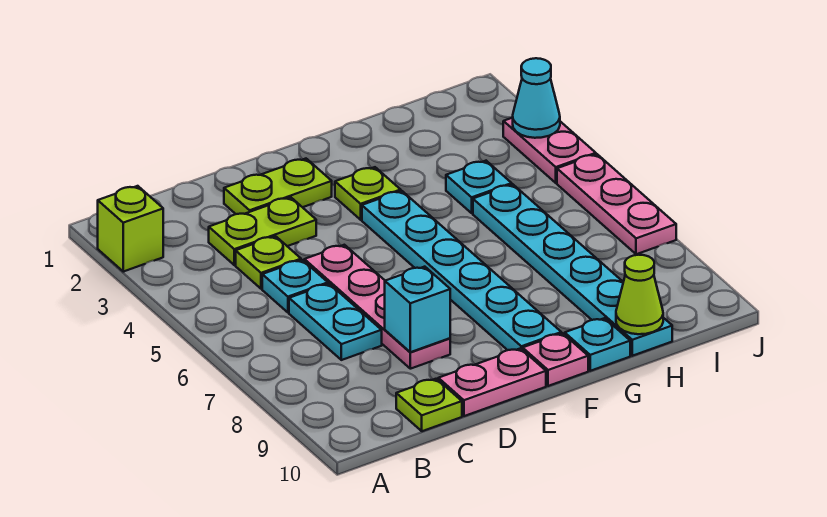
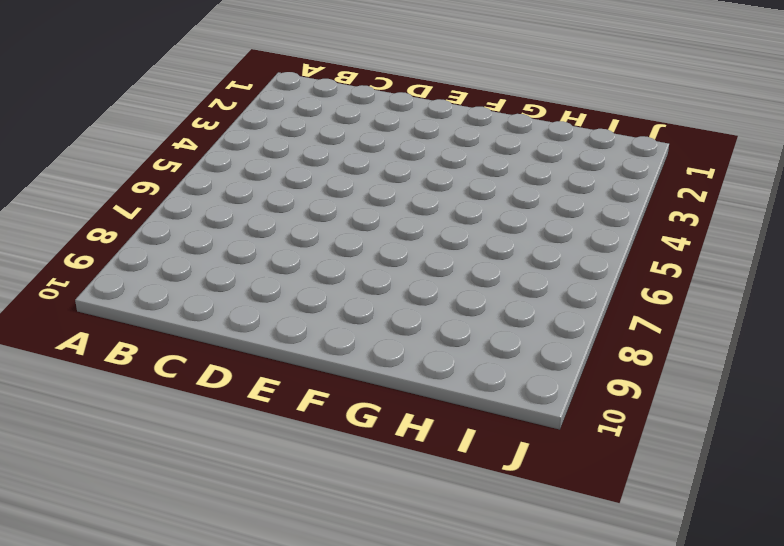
none -> lime 1x1 brick [98,186,163,272]
none -> lime 1x2 plate [209,197,316,265]
none -> lime 1x1 plate [236,236,301,289]

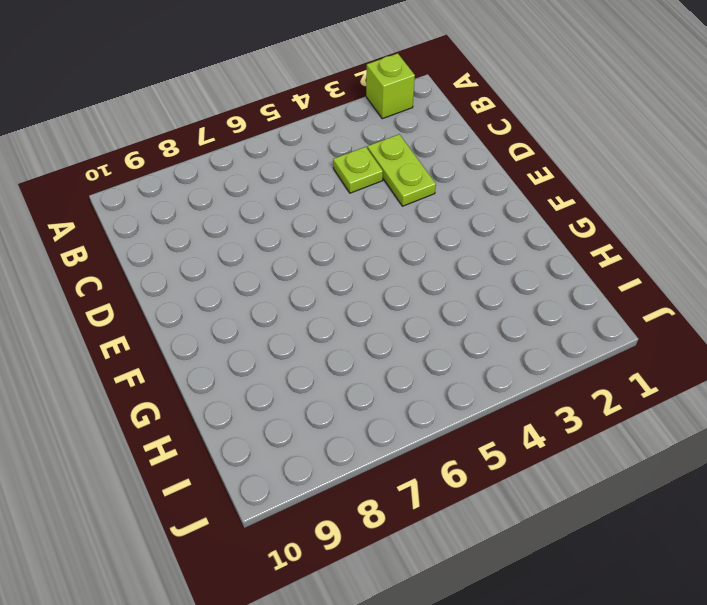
none -> cyan 1x1 plate [262,260,328,313]
none -> cyan 1x2 plate [289,284,382,360]
none -> lime 1x1 plate [396,379,462,431]

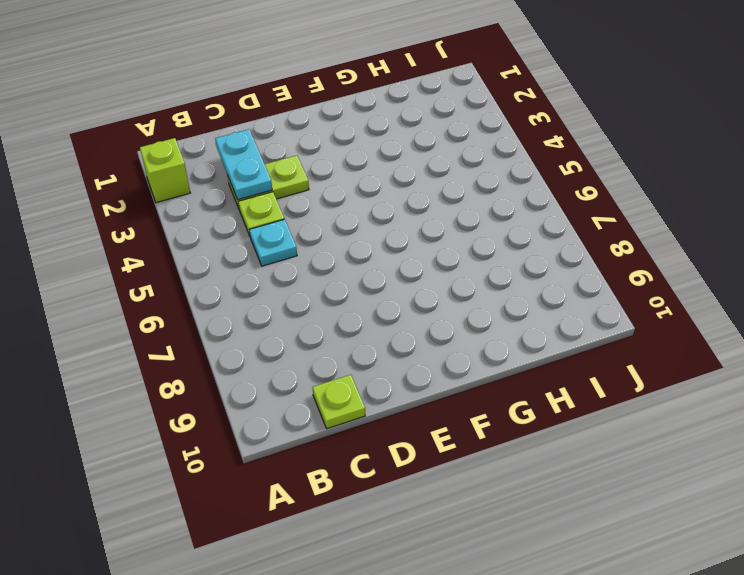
cyan 1x2 plate [215,129,272,200] -> cyan 1x2 plate moved to [289,284,382,360]
none -> lime 1x2 plate [224,159,332,214]
none -> pink 1x4 plate [304,245,450,369]
none -> pink 1x2 plate [438,348,546,416]

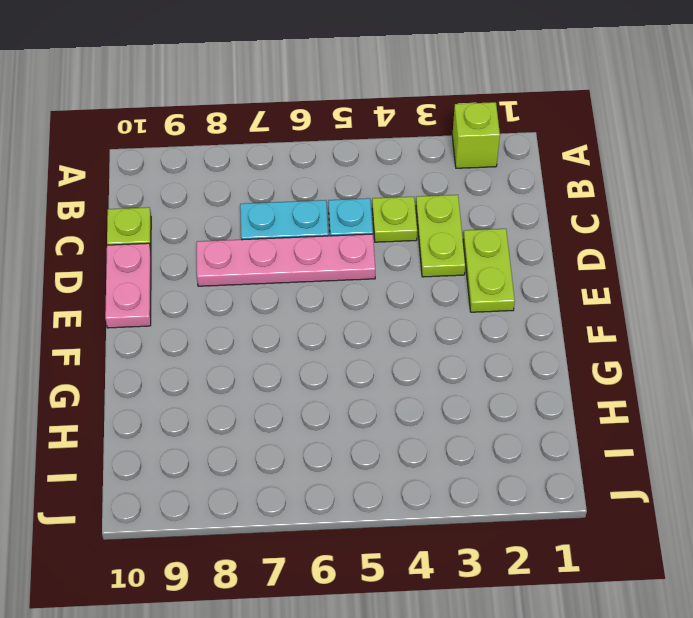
none -> lime 1x1 plate [335,167,401,220]
none -> cyan 1x6 plate [362,191,561,350]
none -> pink 1x1 plate [523,333,588,386]

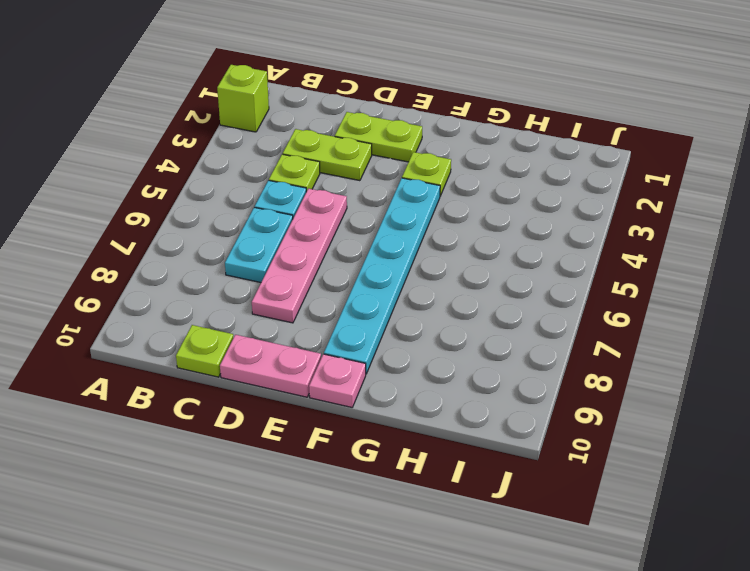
none -> cyan 1x1 plate [565,318,630,371]
none -> cyan 1x1 plate [446,161,512,213]
none -> cyan 1x6 plate [473,184,672,356]

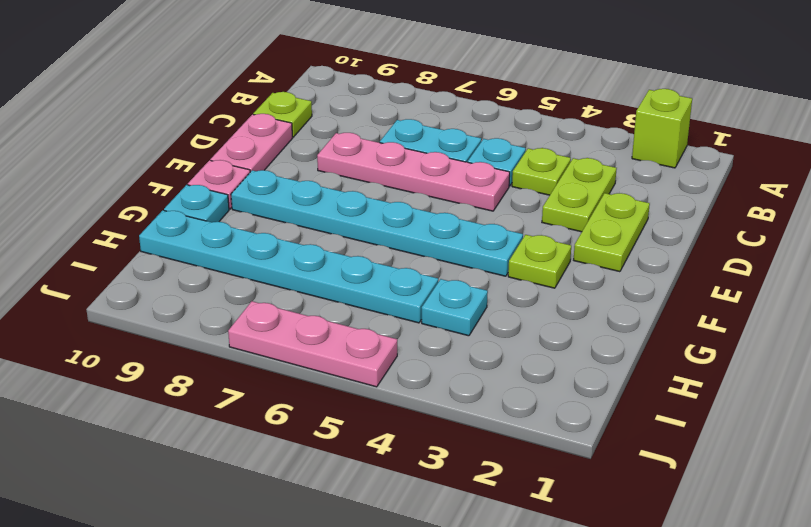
none -> pink 1x2 plate [503,118,596,183]
none -> cyan 1x1 brick [385,267,450,352]
none -> lime 1x1 cone [616,255,663,334]

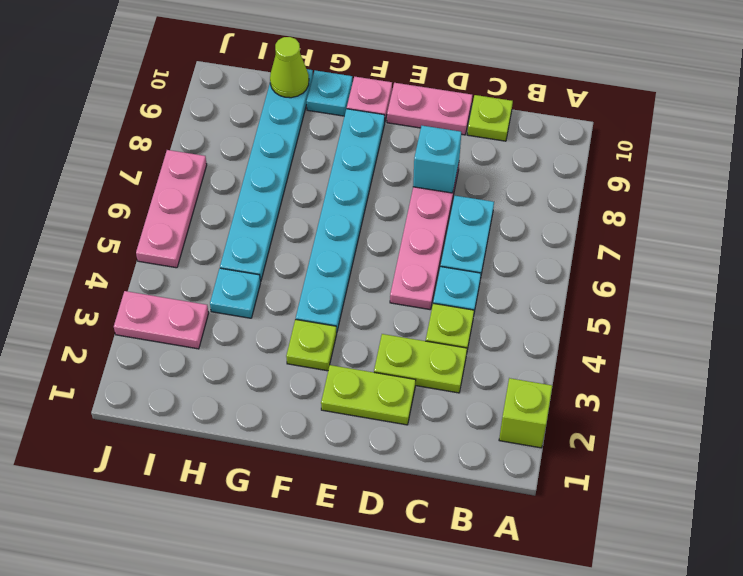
pink 1x2 plate [114,291,209,349] -> pink 1x2 plate turned to [503,118,596,183]
none -> cyan 1x1 cone [513,58,560,138]

